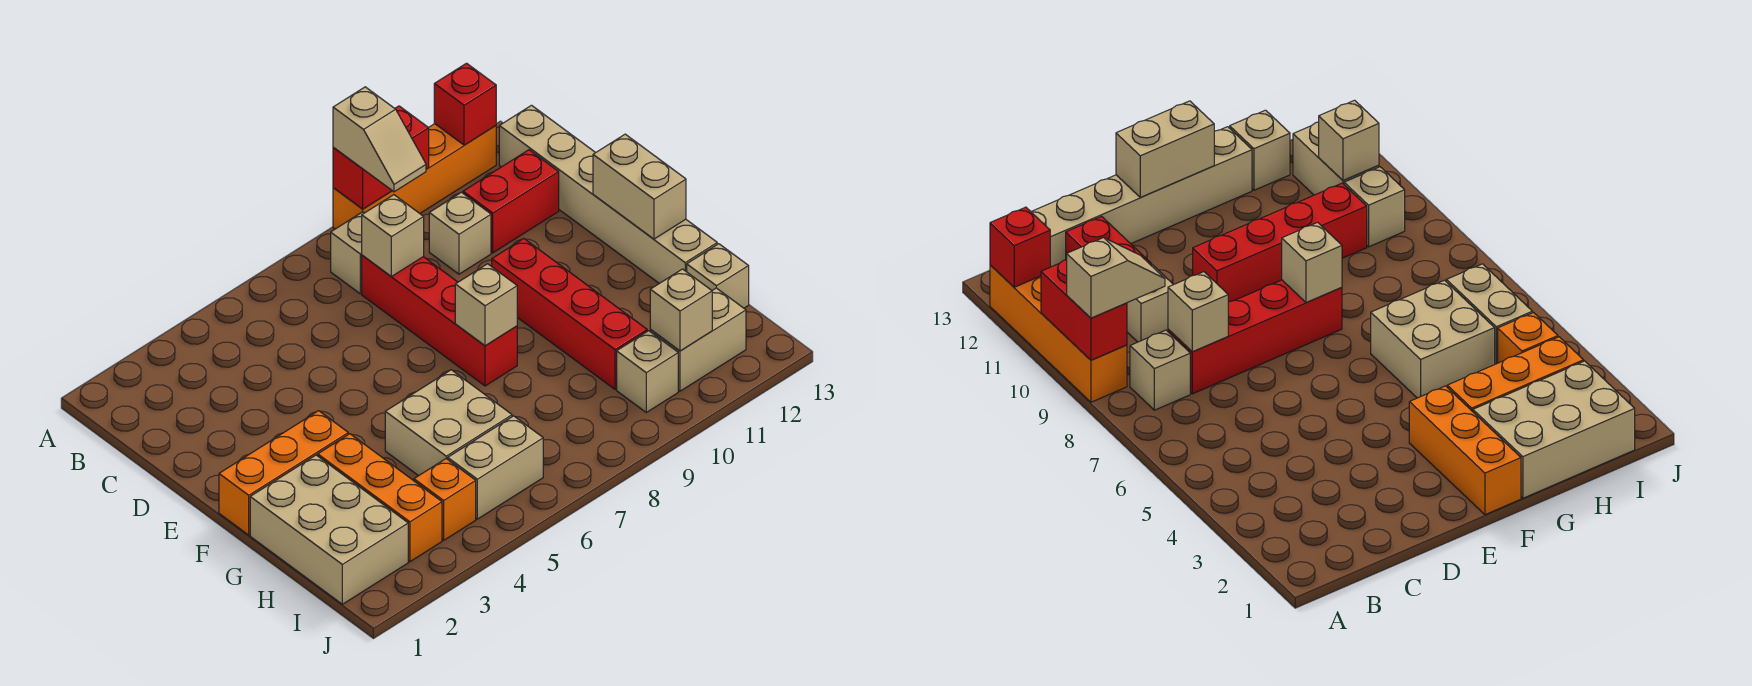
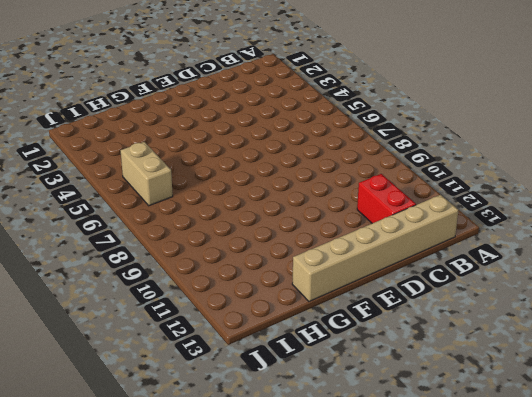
none -> orange 1x4 brick [333,124,496,229]
none -> tan 1x1 brick [331,212,364,294]
none -> red 1x4 brick [362,255,517,386]

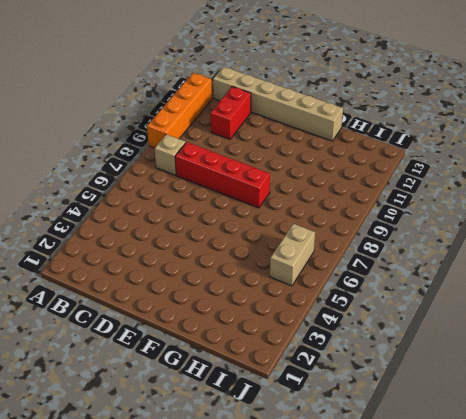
none -> tan 1x1 brick [429,192,491,274]
none -> red 1x4 brick [492,239,647,389]
none -> orange 1x3 brick [219,411,348,535]

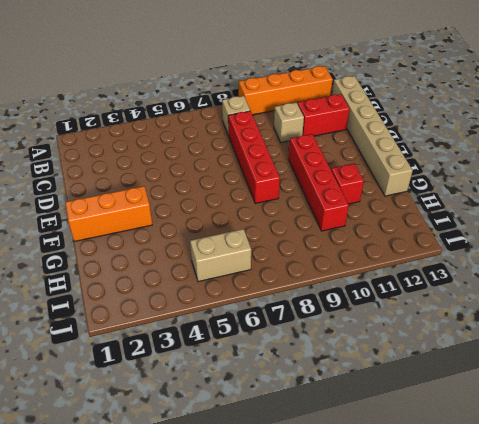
red 1x1 brick [331,164,364,204] -> red 1x1 brick moved to [434,63,496,145]
none -> tan 2x3 brick [250,455,408,604]
none -> orange 1x3 brick [318,434,442,562]
none -> tan 2x2 brick [385,370,512,476]

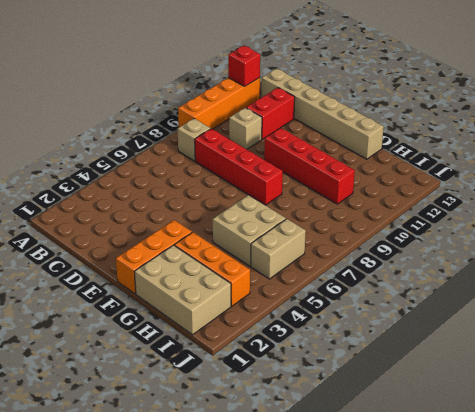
none -> tan 1x1 brick [687,244,749,308]
none -> orange 1x1 brick [414,459,476,540]
none -> tan 1x1 brick [617,331,678,412]

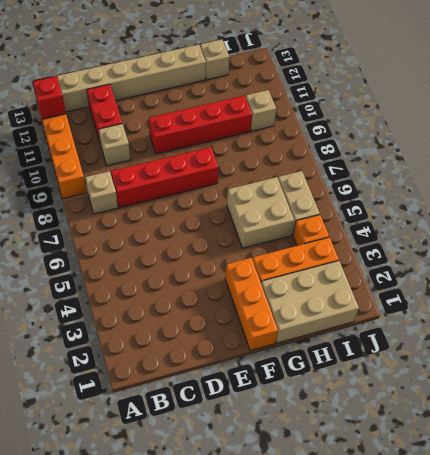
none -> tan 1x2 brick [650,288,746,391]
none -> red 1x2 brick [333,106,429,209]
none -> tan 1x1 brick [362,195,424,276]

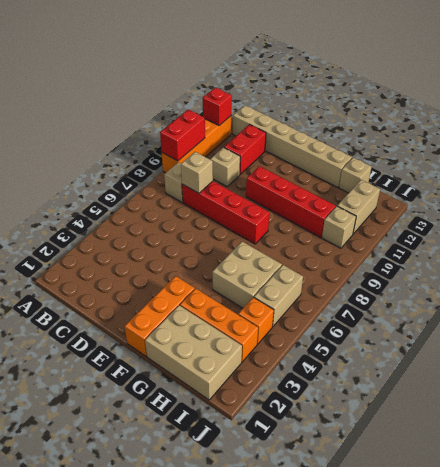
none -> tan 1x2 brick [593,134,686,239]
none -> tan 1x1 brick [455,264,517,346]
none -> tan 1x1 brick [650,269,712,351]

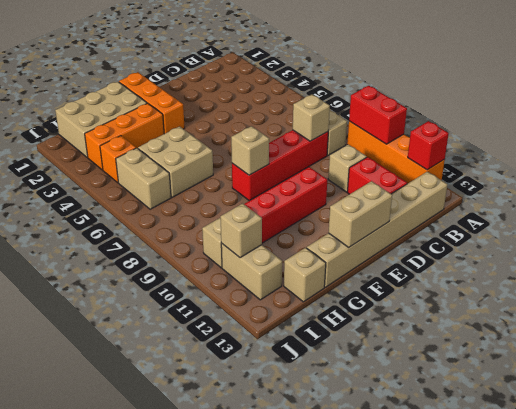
none -> tan 1x2 slope [333,87,426,192]

